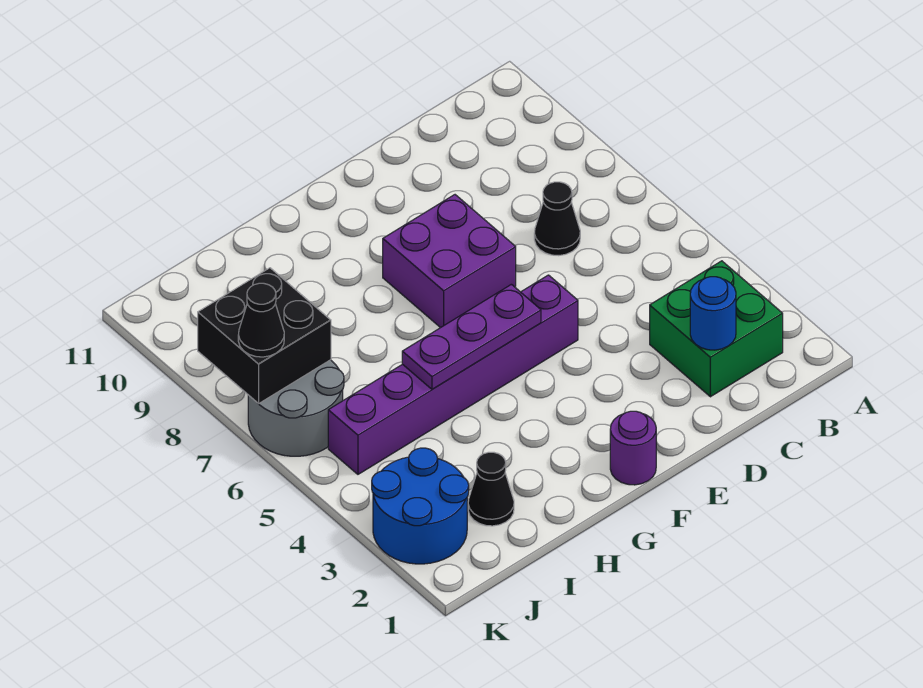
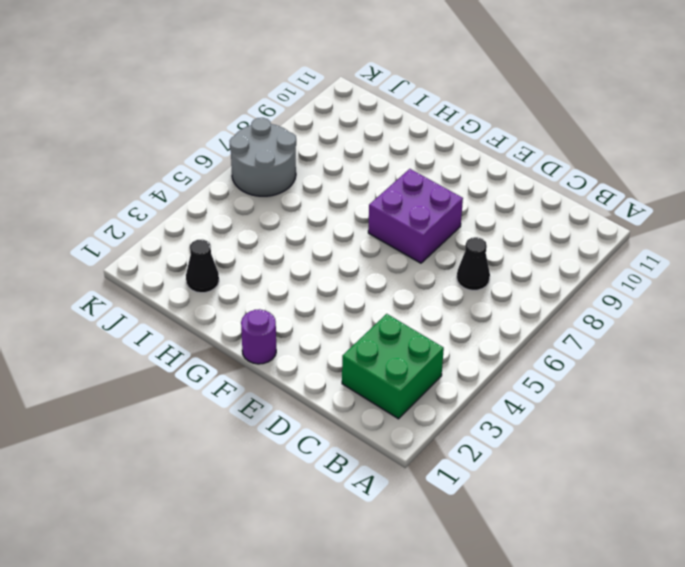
none -> purple 1x6 brick [328,275,578,474]
none -> blue 2x2 round brick [372,448,469,564]
none -> blue 1x1 round brick [690,277,736,350]

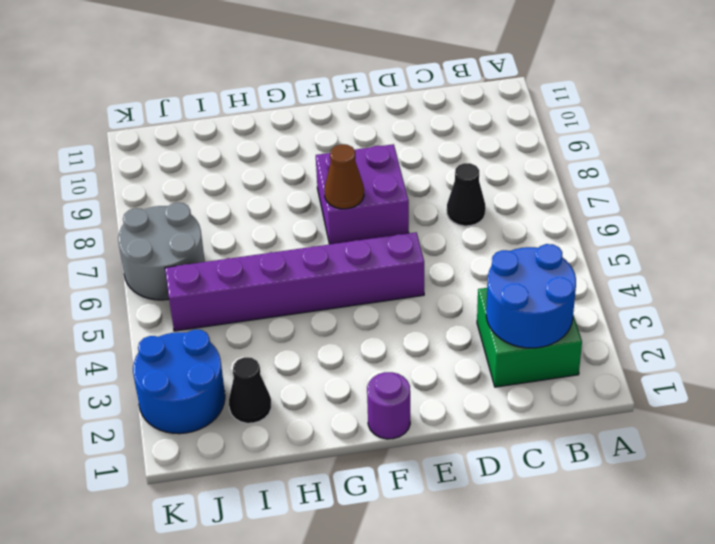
blue 2x2 round brick [486,244,576,348] -> blue 1x1 round brick [690,277,736,350]
brown 1x1 cone [324,144,364,209] -> none
none -> purple 1x3 plate [402,284,541,389]
none -> black 2x2 brick [198,268,331,404]
none -> black 1x1 cone [238,283,284,357]

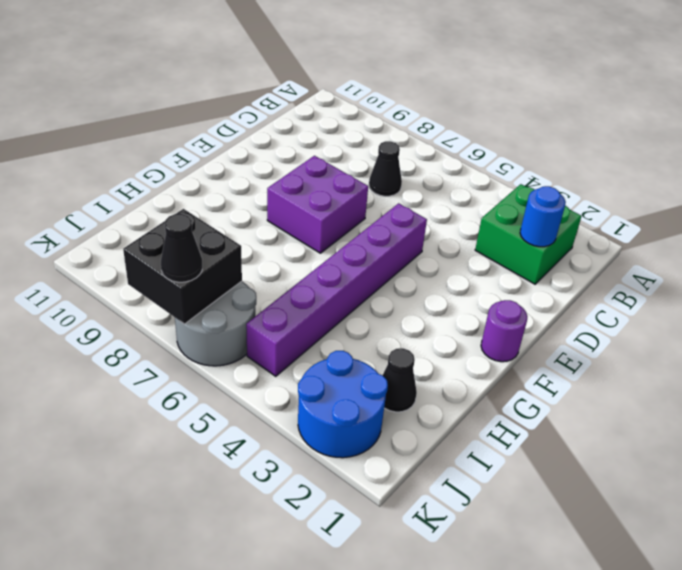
none -> purple 1x3 plate [402,284,541,389]

